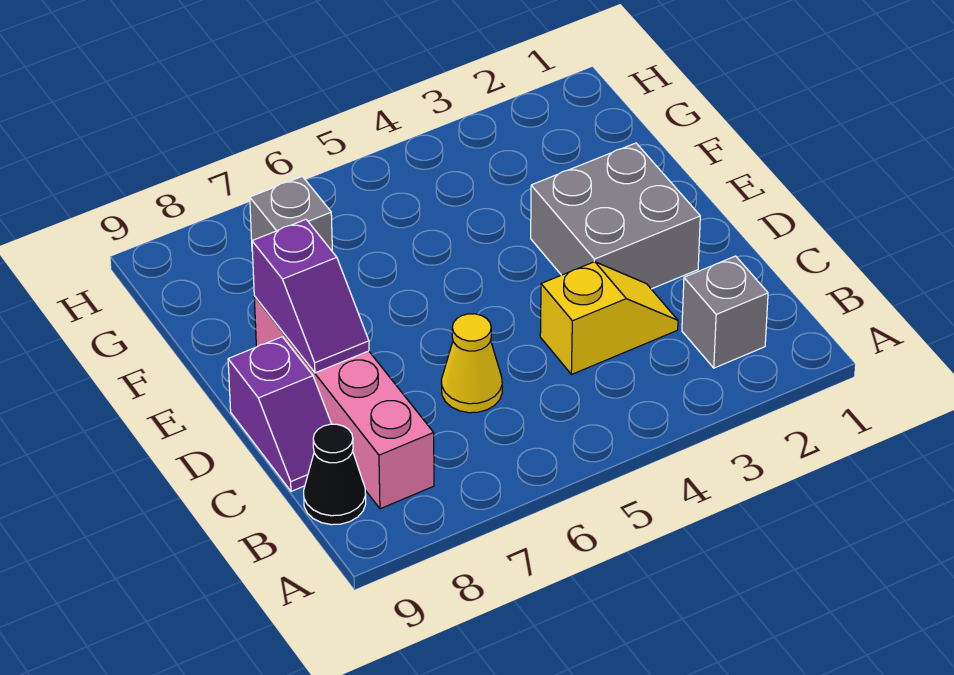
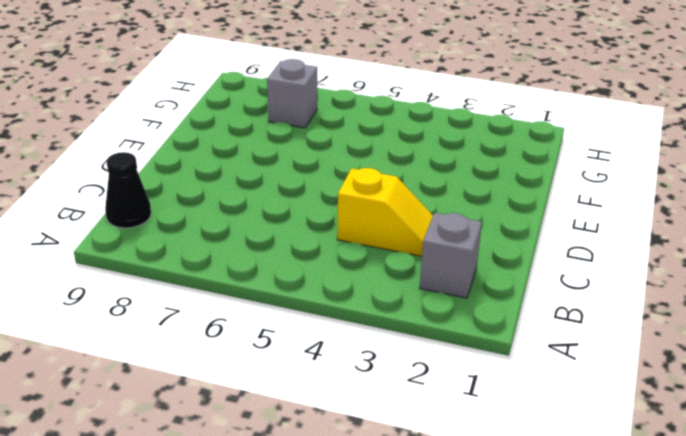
none -> pink 1x4 brick [254,296,434,509]
none -> yellow 1x1 cone [441,314,502,413]

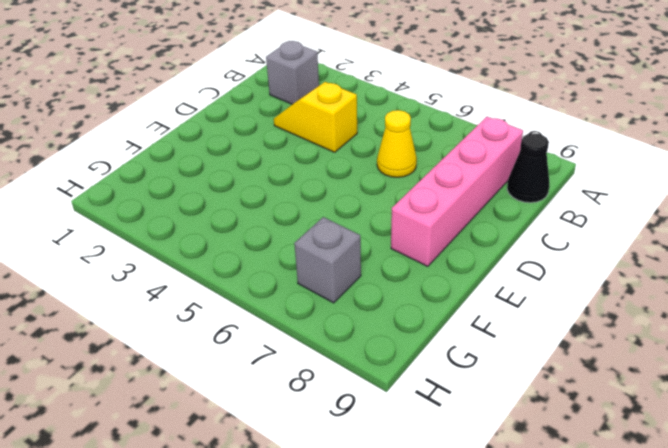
none -> purple 1x2 slope [228,337,331,491]
none -> grey 2x2 brick [531,143,700,289]

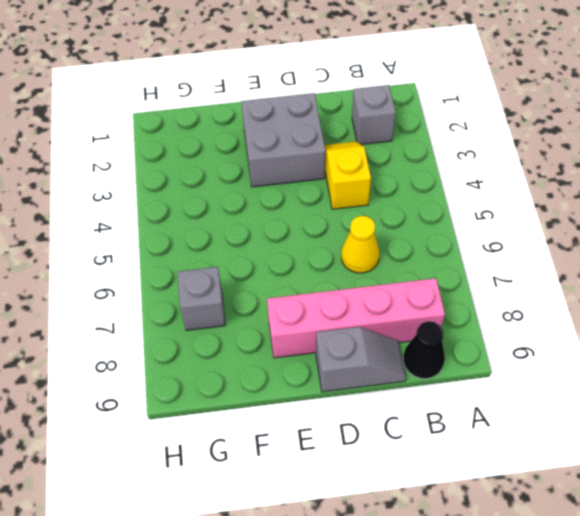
grey 1x2 slope [316,327,406,392] -> purple 1x2 slope [228,337,331,491]
none -> purple 1x2 slope [252,219,369,373]

